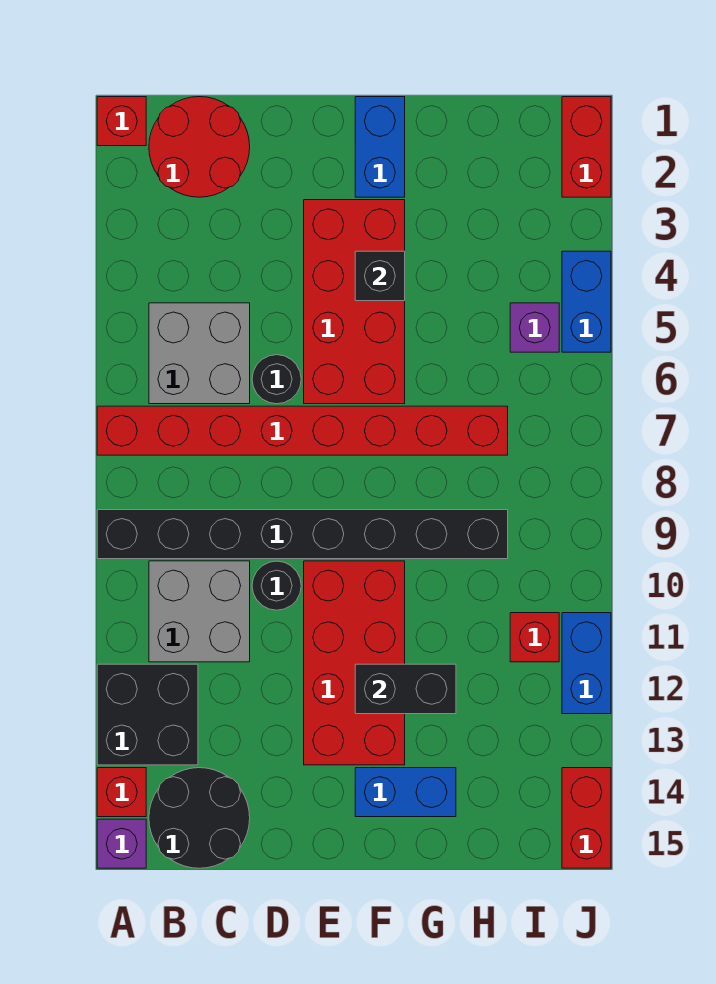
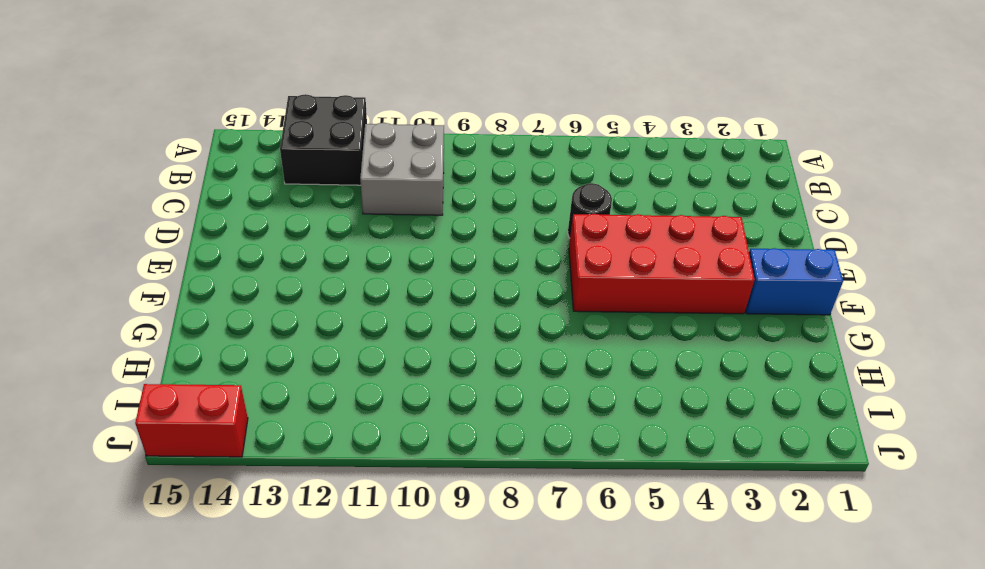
none -> red 1x1 brick [97,97,146,146]
none -> red 1x8 brick [97,406,508,455]
none -> black 1x8 brick [97,510,508,559]

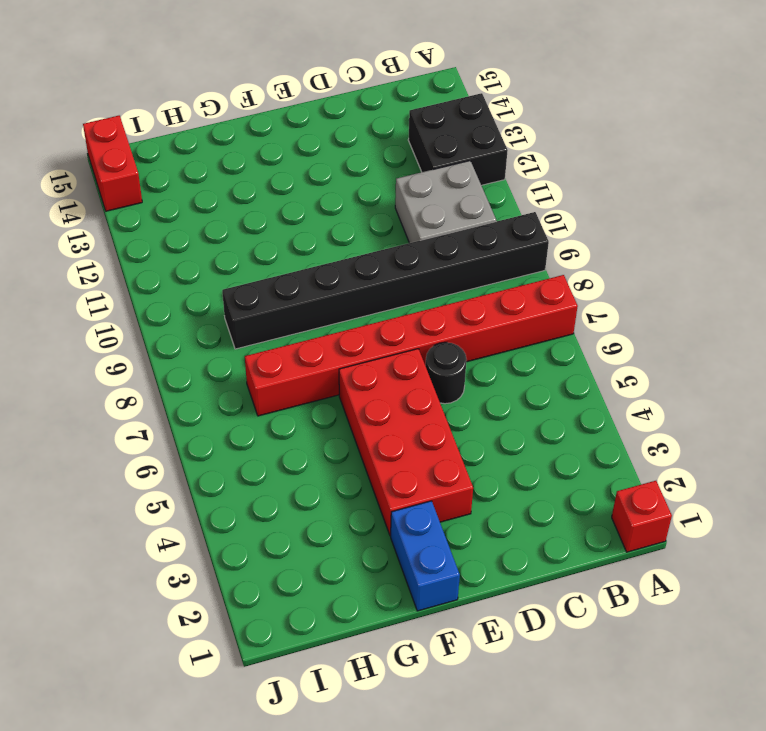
none -> red 1x1 brick [97,768,146,817]
none -> purple 1x1 brick [97,819,146,868]
none -> red 2x2 round brick [149,97,250,197]

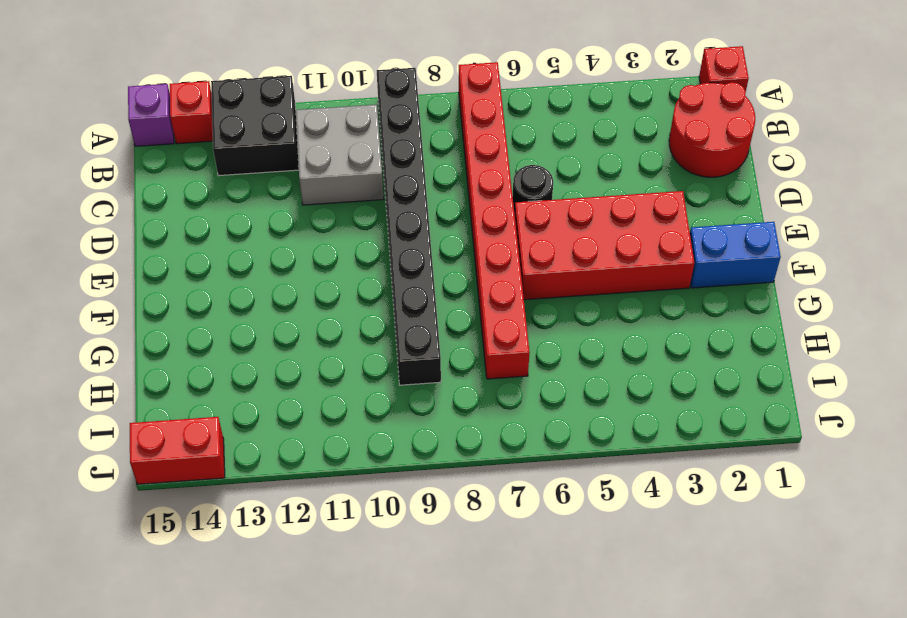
none -> grey 2x2 brick [149,303,250,404]
none -> black 2x2 round brick [149,768,250,868]
none -> black 1x1 round brick [252,561,301,610]

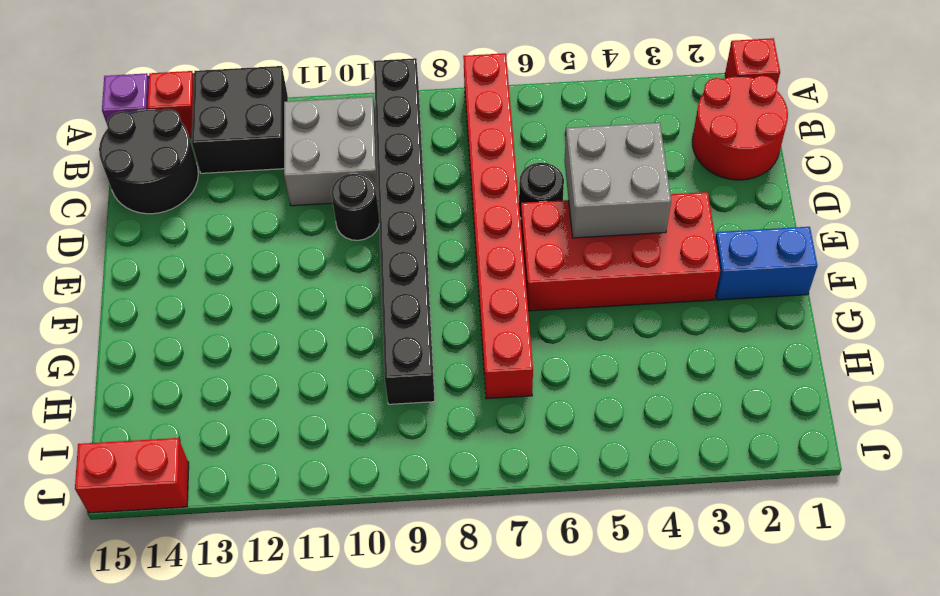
grey 2x2 brick [564,123,671,238] -> grey 2x2 brick moved to [149,303,250,404]
none -> red 2x4 brick [304,561,405,765]
none -> blue 1x2 brick [355,768,456,817]
none -> purple 1x1 brick [510,303,559,352]

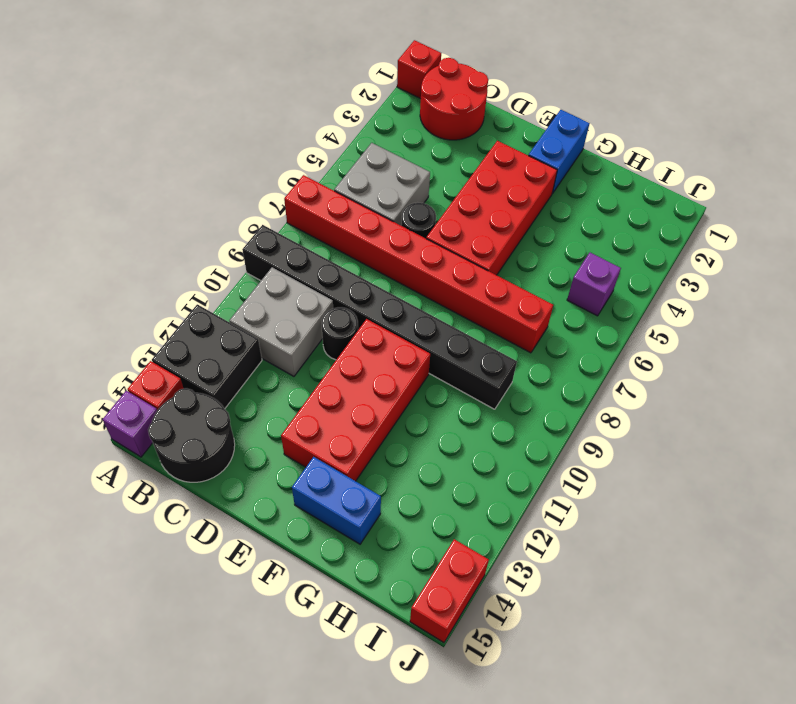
none -> red 1x1 brick [510,613,559,662]
none -> red 1x2 brick [562,97,611,197]
none -> blue 1x2 brick [562,251,611,352]

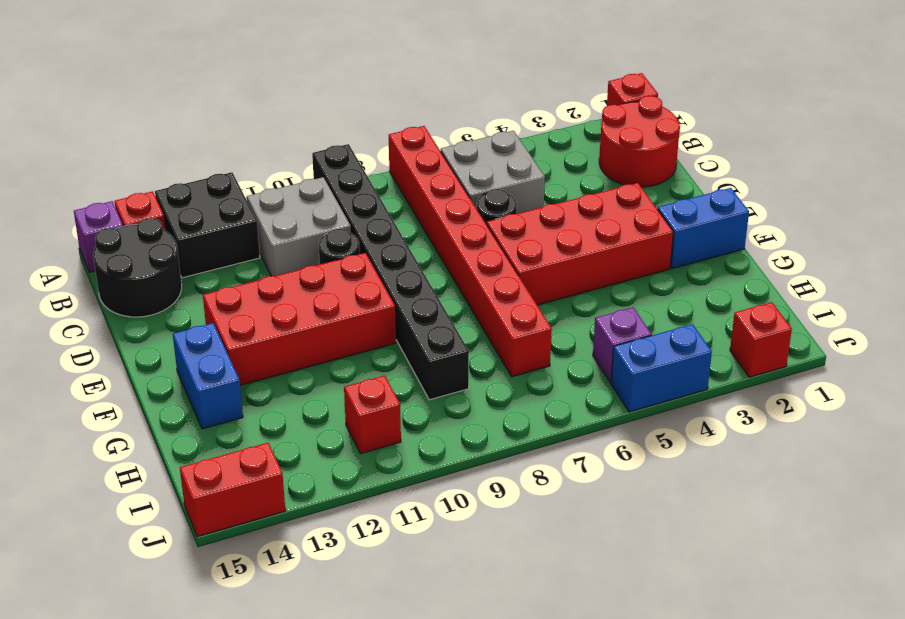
red 1x1 brick [730,302,792,377] -> red 1x2 brick [562,97,611,197]
none -> blue 1x2 brick [562,613,611,714]
none -> black 1x1 brick [355,251,405,301]
none -> black 1x2 brick [355,664,456,714]

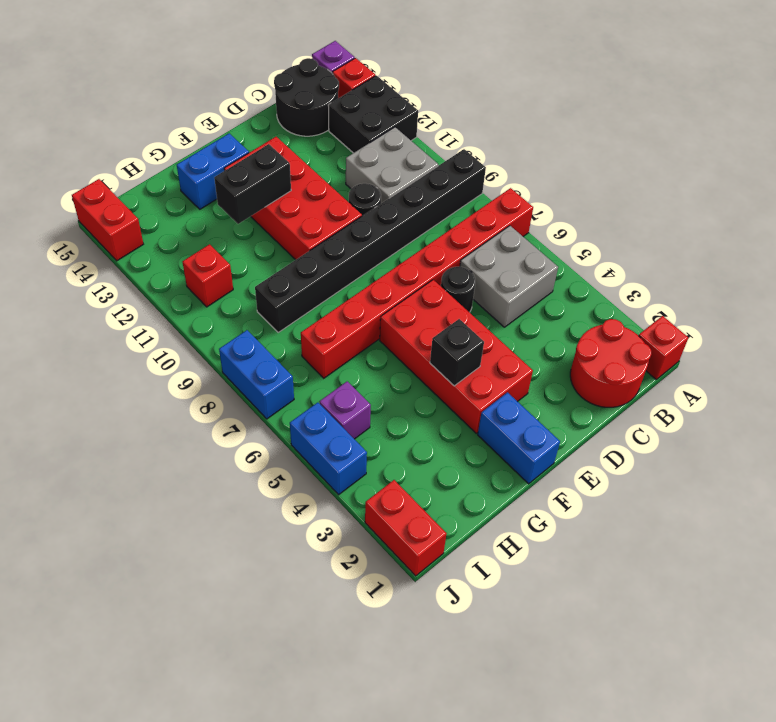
blue 1x2 brick [219,330,294,419] -> blue 1x2 brick moved to [562,613,611,714]

